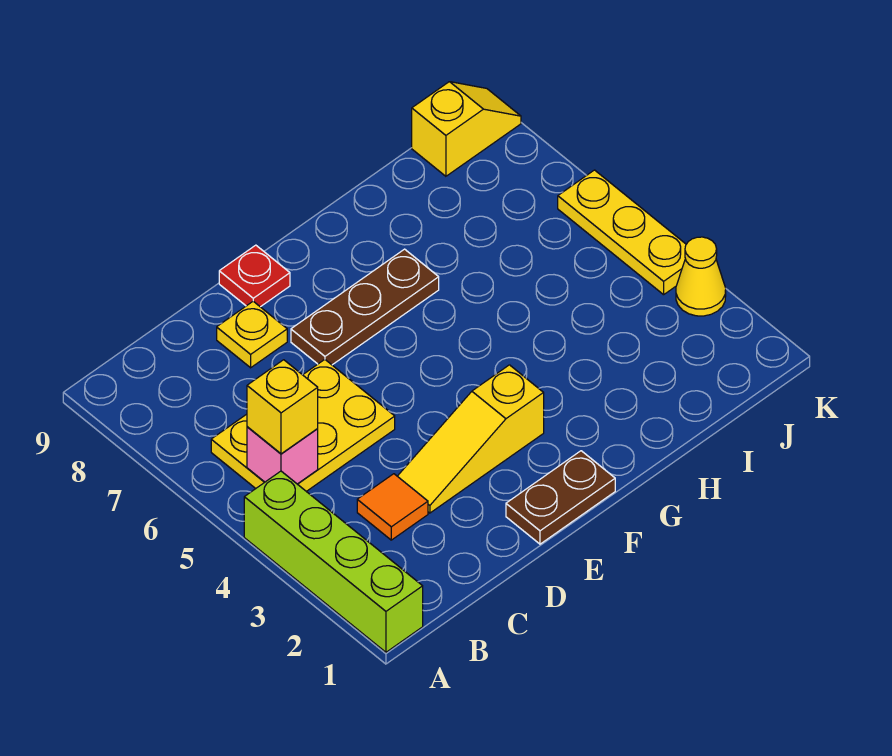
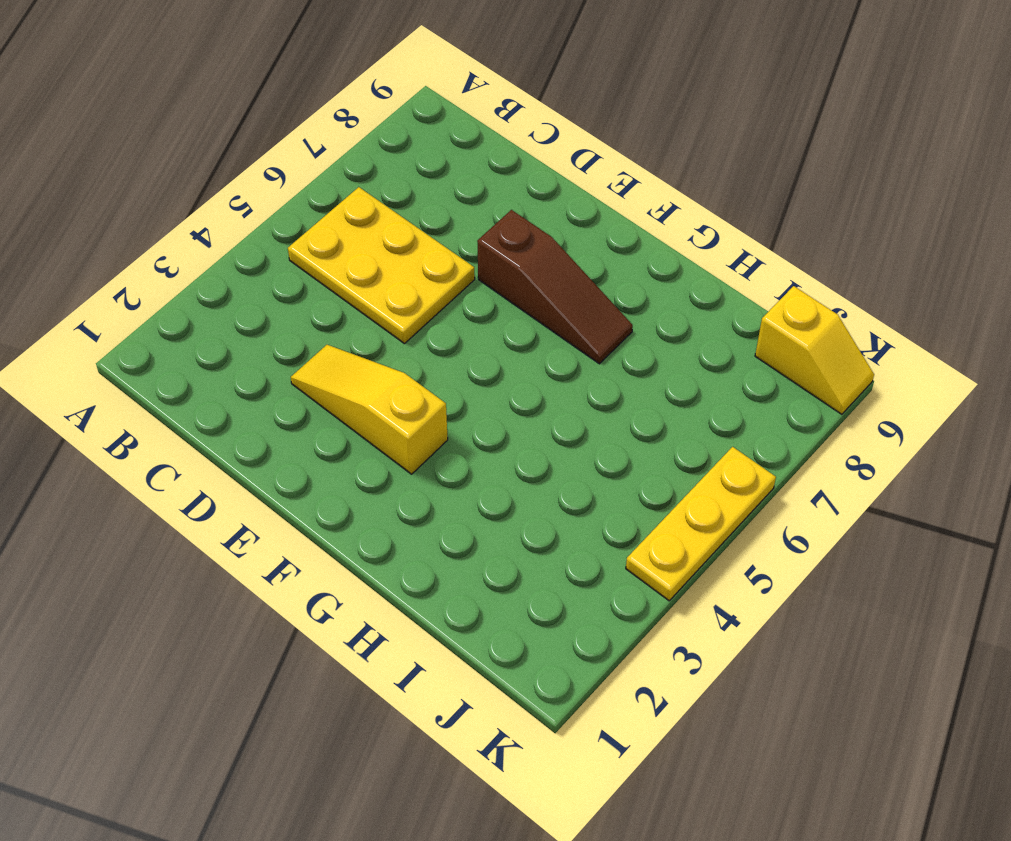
brown 1x3 slope [477,210,633,364] -> brown 1x3 plate [291,249,439,365]
none -> lime 1x4 brick [244,471,423,652]
none -> orange 1x1 tile [357,474,428,540]
none -> yellow 1x1 plate [217,301,287,368]

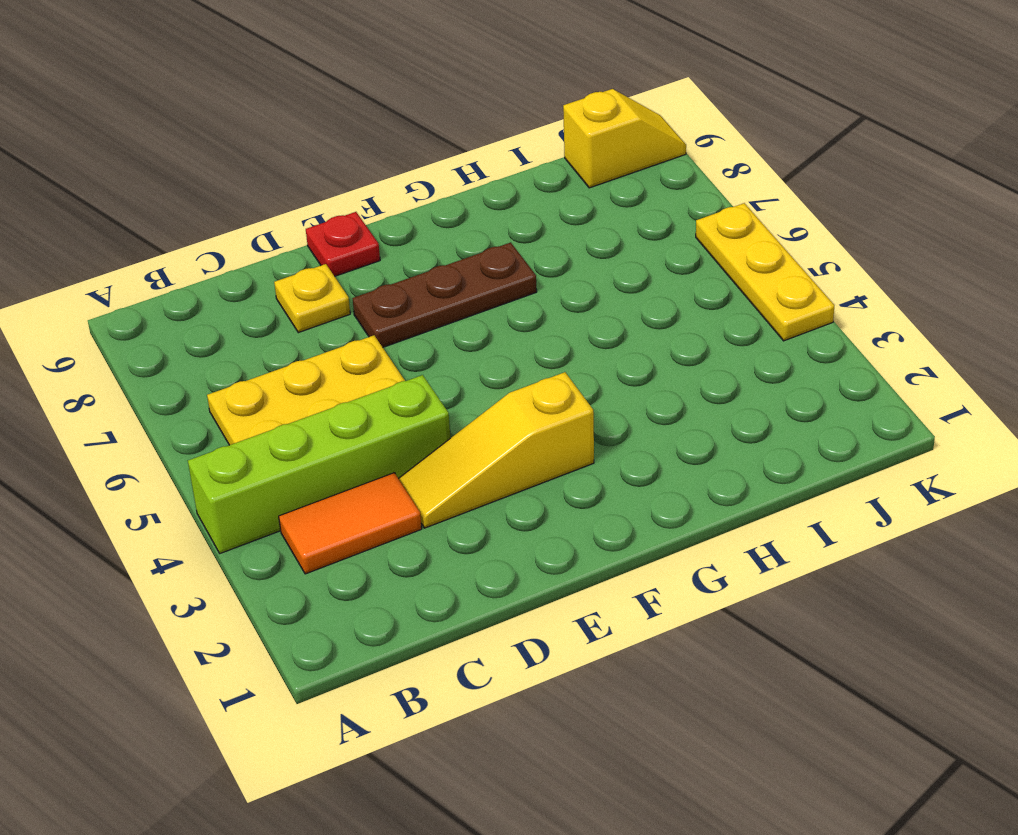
lime 1x4 brick [188,375,450,553] -> lime 1x4 brick turned to [244,471,423,652]
orange 1x2 tile [279,473,422,574] -> orange 1x1 tile [357,474,428,540]
none -> brown 1x2 plate [506,451,615,544]
none -> yellow 1x1 cone [676,237,726,316]
none -> pink 1x1 brick [247,427,318,484]

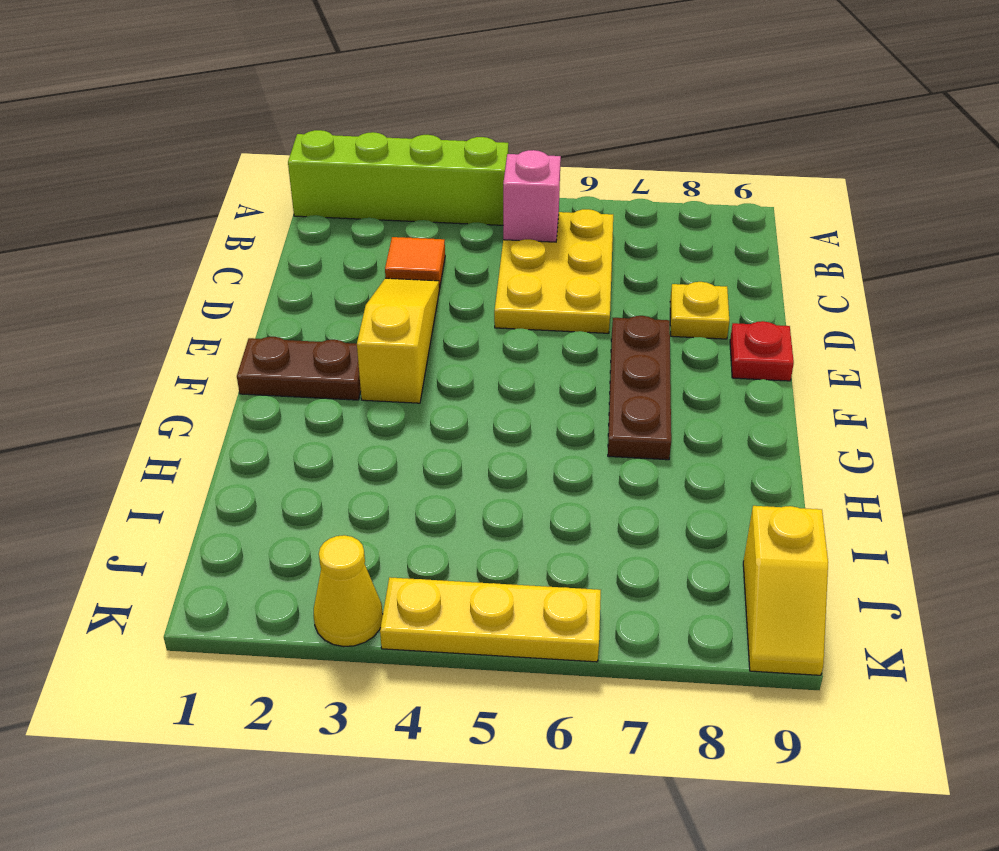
brown 1x2 plate [237,337,361,400] -> brown 1x2 plate turned to [506,451,615,544]
none -> yellow 1x1 brick [247,360,318,454]

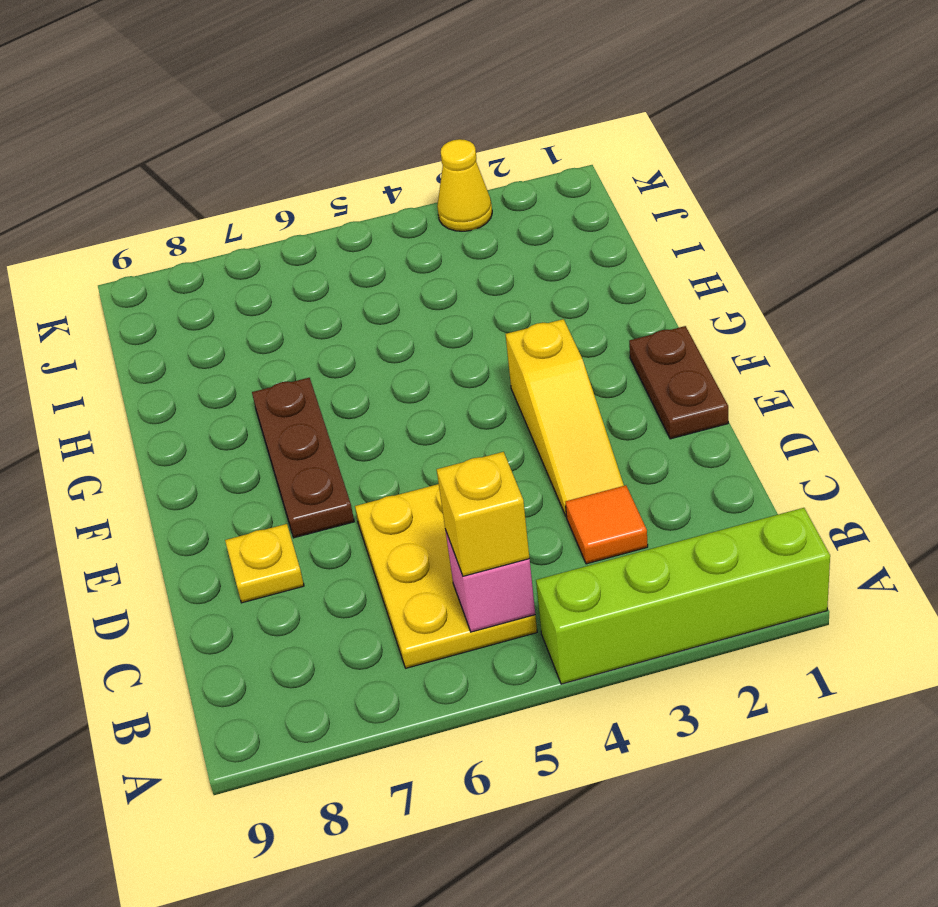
none -> red 1x1 plate [219,245,290,307]
none -> yellow 1x2 slope [412,82,521,176]
none -> yellow 1x3 plate [558,170,686,295]

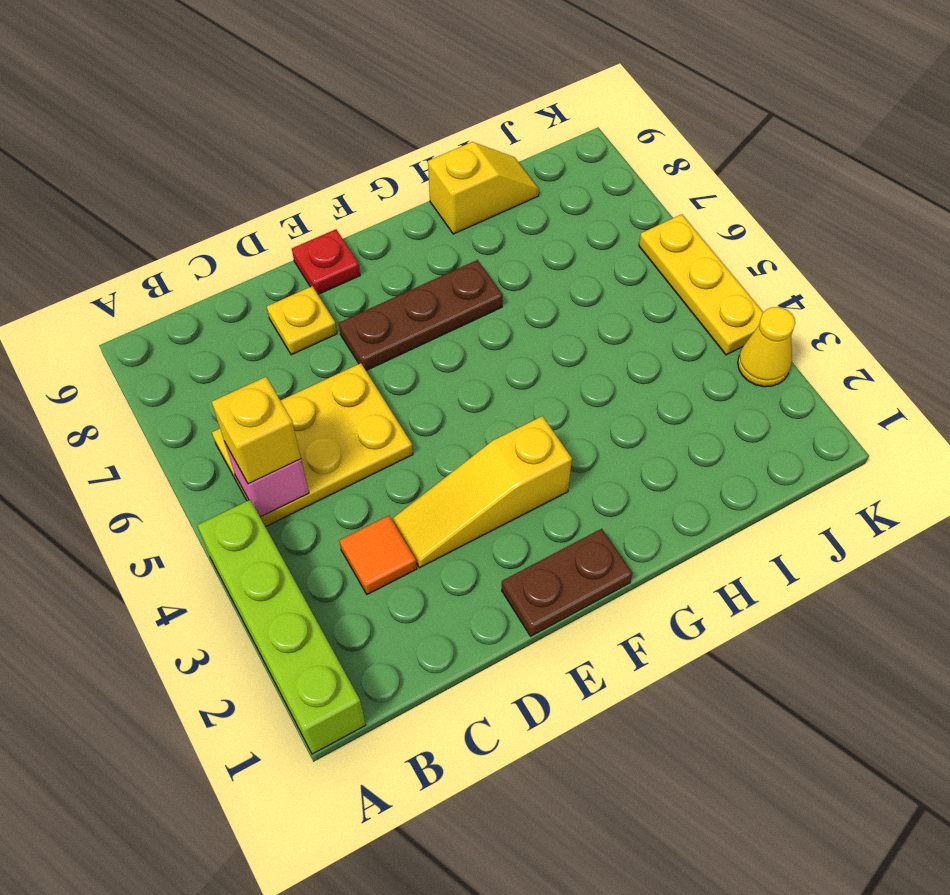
yellow 1x2 slope [428,142,539,234] -> yellow 1x2 slope moved to [412,82,521,176]

